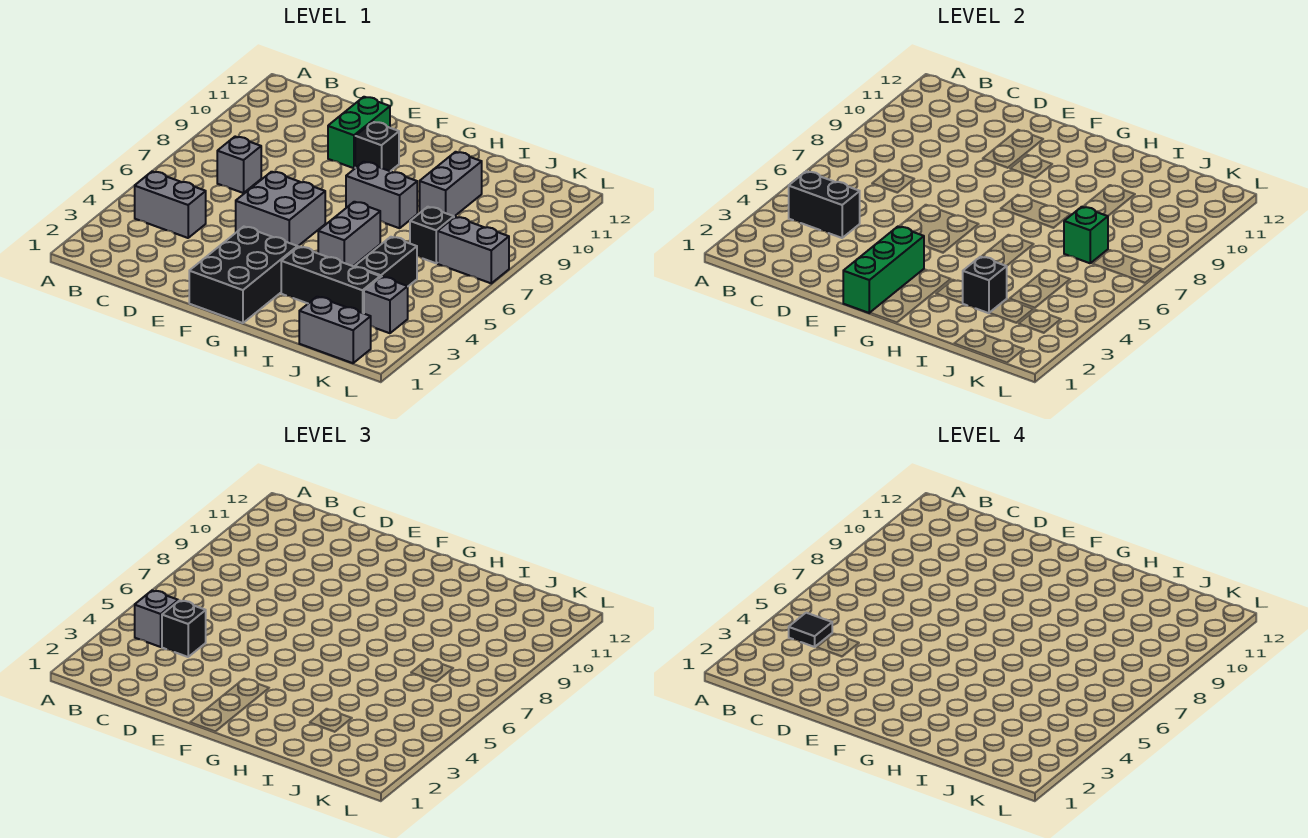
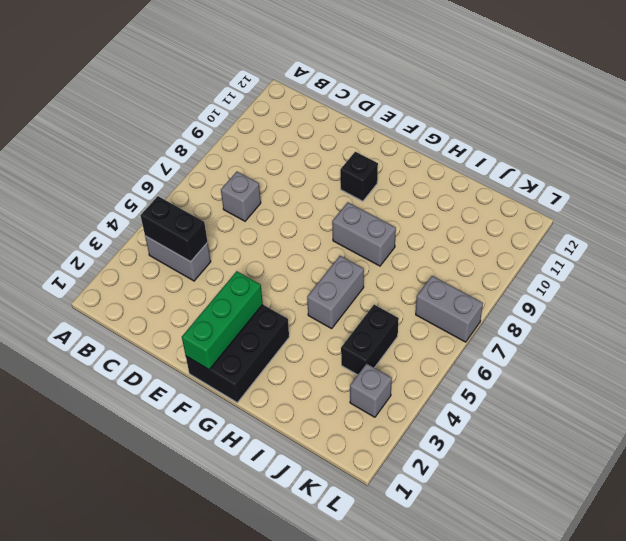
none -> grey 2x2 brick [236,172,325,246]
none -> green 1x2 brick [328,97,390,168]
none -> black 1x3 brick [281,247,380,313]

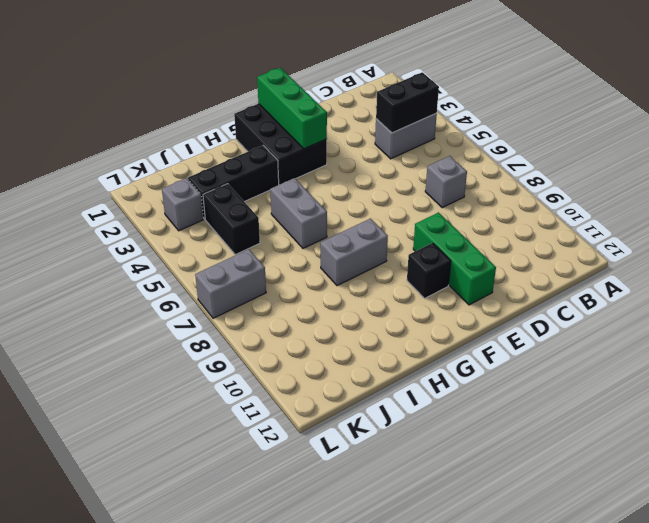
green 1x3 brick [413,212,496,305] -> green 1x2 brick [328,97,390,168]
none -> grey 2x2 brick [236,172,325,246]
none -> grey 1x2 brick [420,152,482,216]
none -> grey 1x2 brick [299,297,371,363]

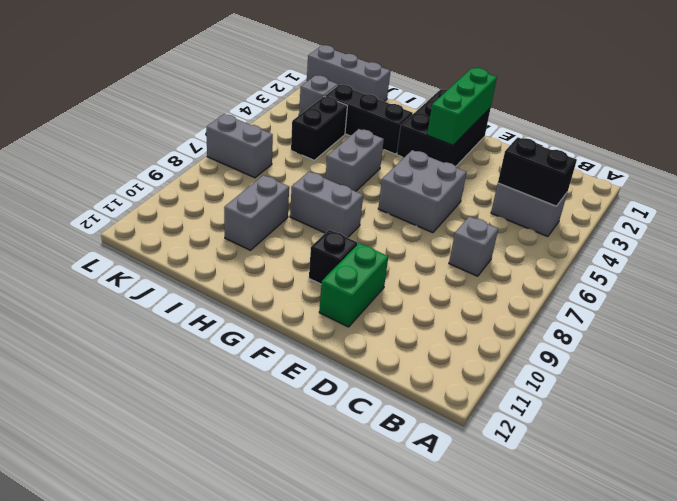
grey 1x3 brick [307,45,390,101] -> grey 1x2 brick [299,297,371,363]
none -> black 1x1 brick [410,207,454,263]
none -> black 1x1 brick [963,257,1007,313]
none -> green 1x1 brick [1064,207,1108,263]

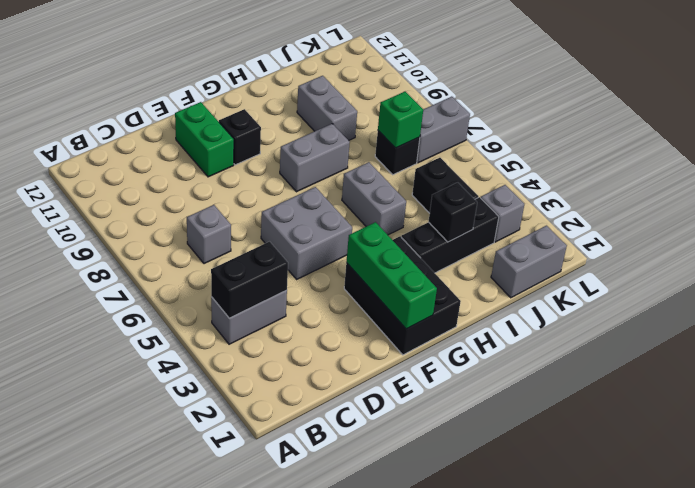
none -> grey 1x1 brick [135,590,178,647]
none -> black 1x1 brick [162,600,206,657]
none -> black 1x1 tile [789,613,832,647]

